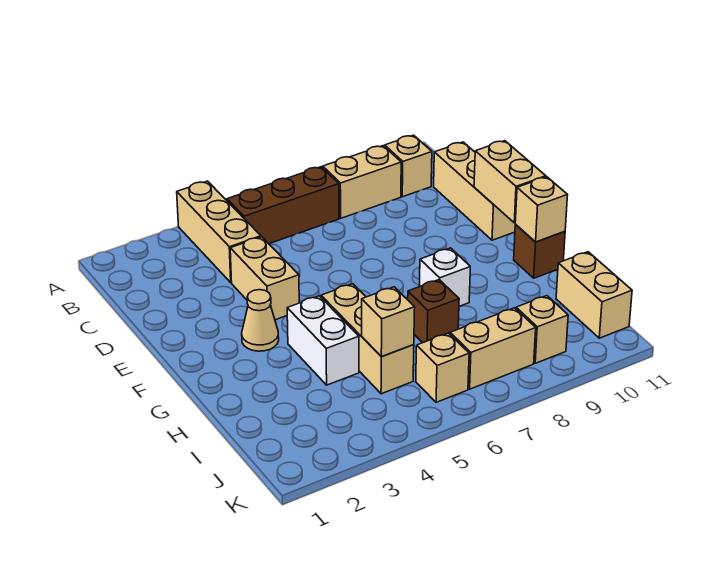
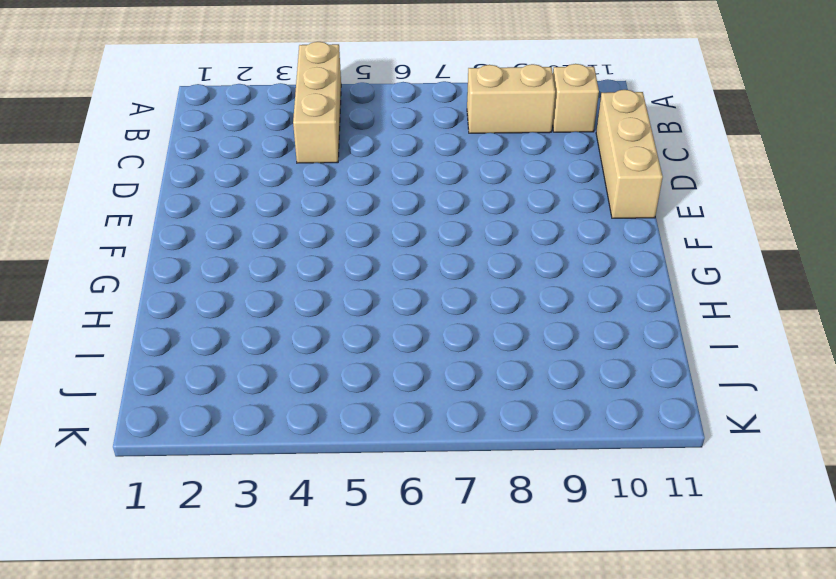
none -> brown 1x3 brick [227,167,339,244]
none -> tan 1x2 brick [230,237,299,320]
none -> tan 1x1 cone [242,290,279,351]

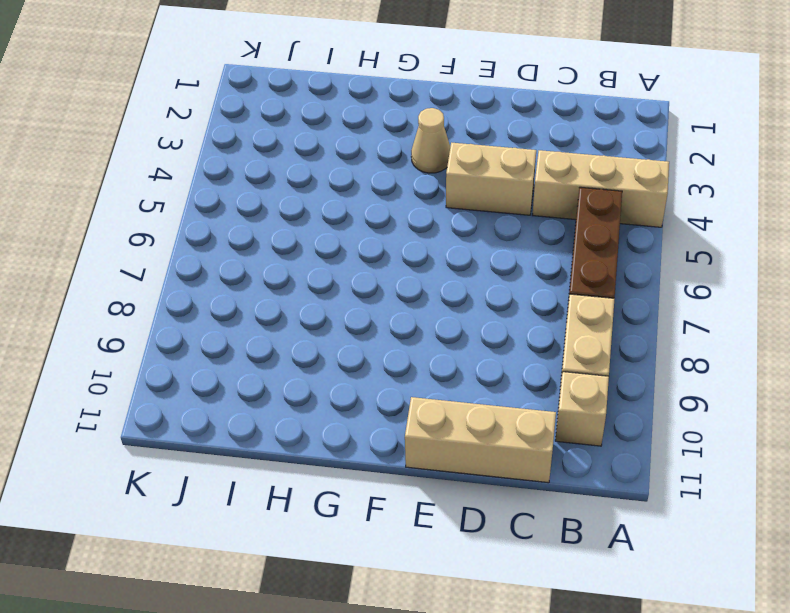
none -> white 1x2 brick [287,296,359,385]
none -> tan 1x3 brick [321,284,414,394]
none -> white 1x1 brick [419,248,470,307]

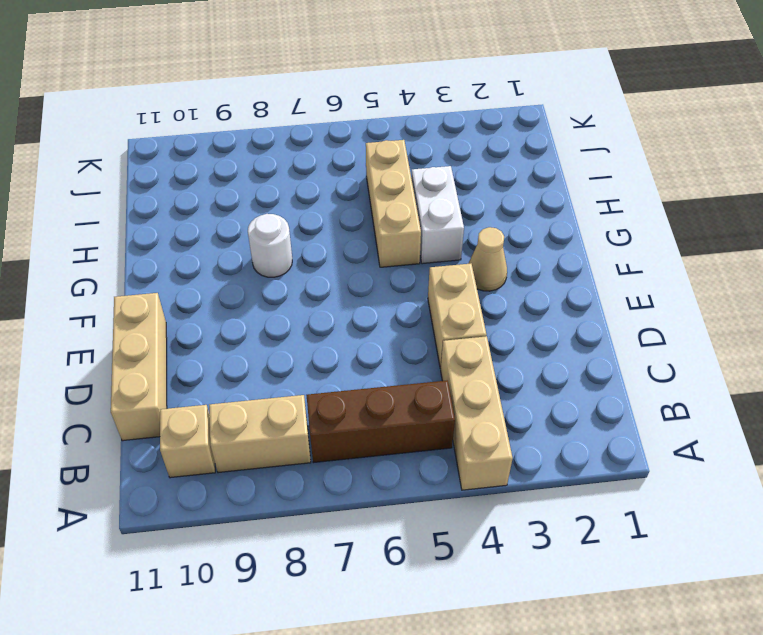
white 1x1 round brick [248,214,292,277] -> white 1x1 brick [419,248,470,307]
none -> brown 1x1 brick [514,225,565,278]
none -> brown 1x1 brick [408,280,459,343]
none -> tan 1x2 brick [556,252,632,338]

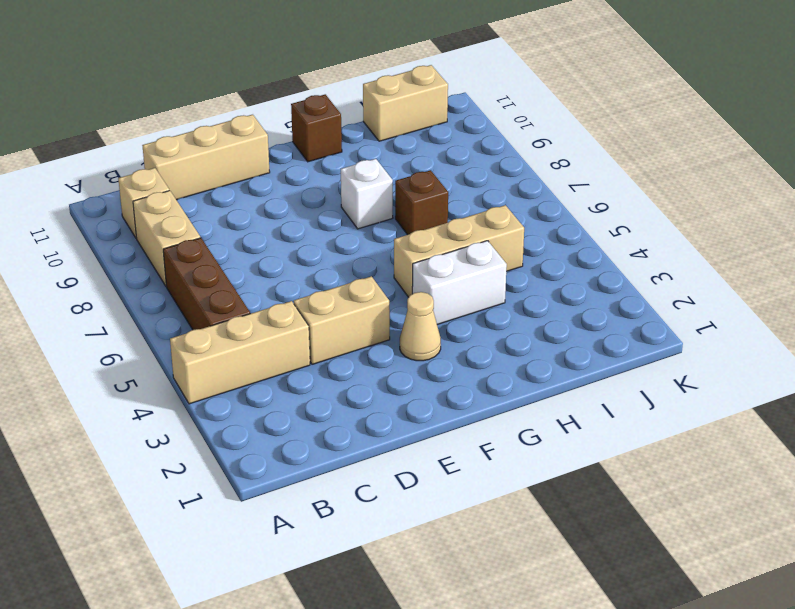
none -> tan 1x1 brick [416,333,469,402]
none -> tan 1x2 brick [450,308,536,389]
none -> tan 1x1 brick [516,296,568,363]

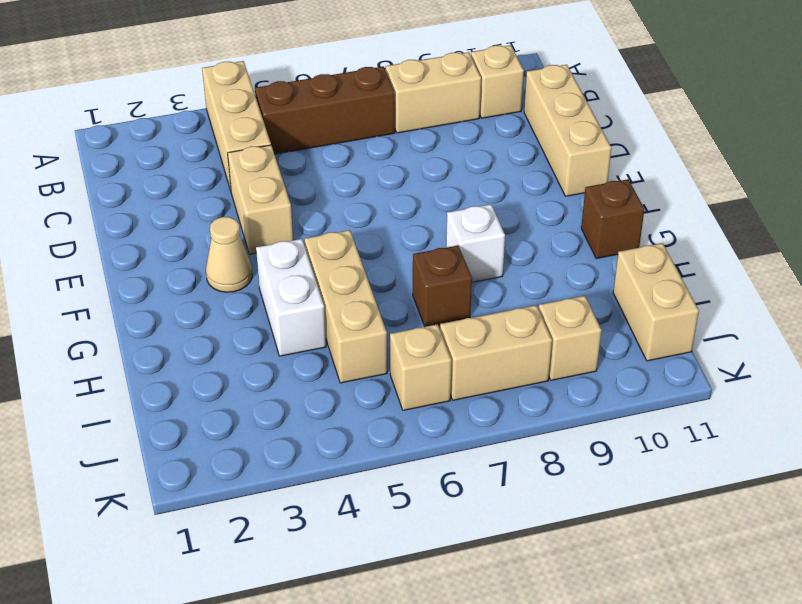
none -> tan 1x2 brick [474,141,546,223]
none -> tan 1x1 brick [515,177,568,242]
none -> tan 1x1 brick [362,287,415,357]

